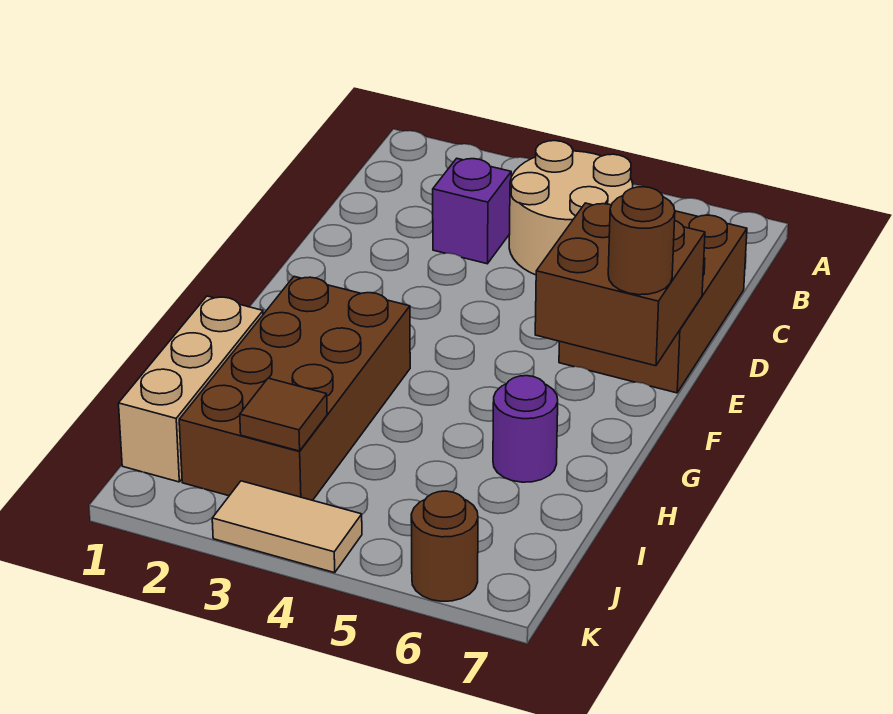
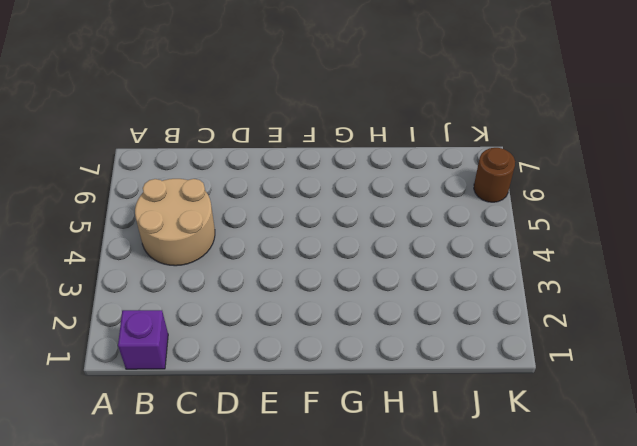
purple 1x1 brick [118,310,168,369] -> purple 1x1 brick moved to [433,158,511,264]
none -> brown 2x3 brick [559,211,747,393]
none -> brown 2x4 brick [179,277,410,500]

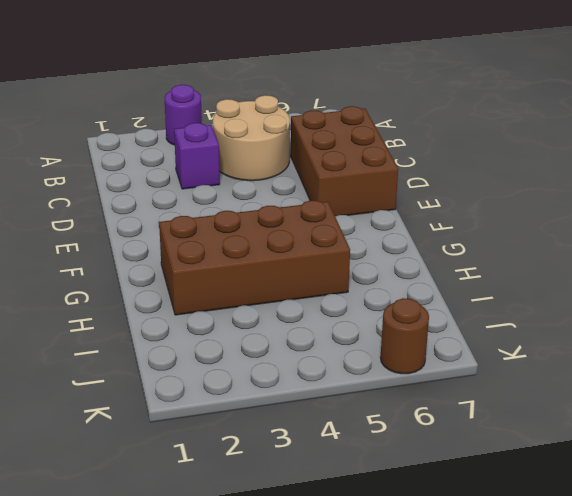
purple 1x1 round brick [165,85,202,145] -> purple 1x1 round brick moved to [493,376,558,482]
brown 2x4 brick [159,200,350,315] -> brown 2x4 brick turned to [179,277,410,500]
none -> tan 1x3 brick [119,296,263,482]
none -> tan 1x2 tile [212,481,362,573]

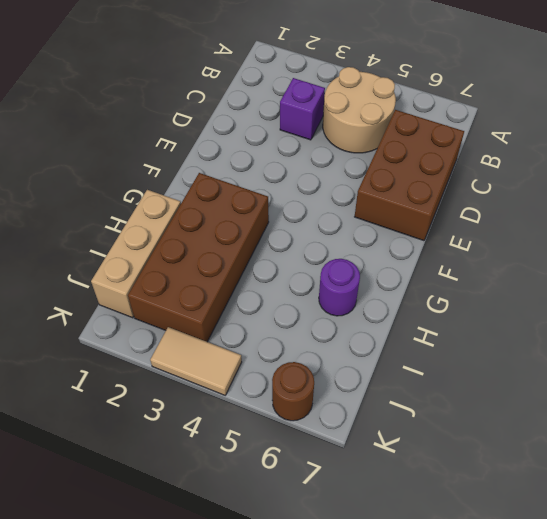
none -> brown 2x2 brick [535,203,705,366]
none -> brown 1x1 tile [240,378,327,451]

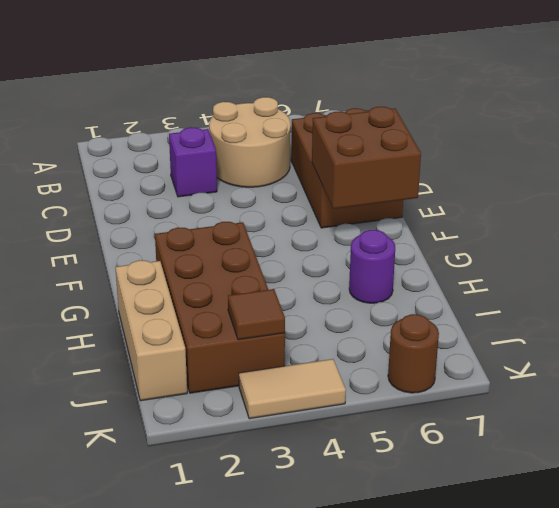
none -> brown 1x1 round brick [608,187,675,295]

